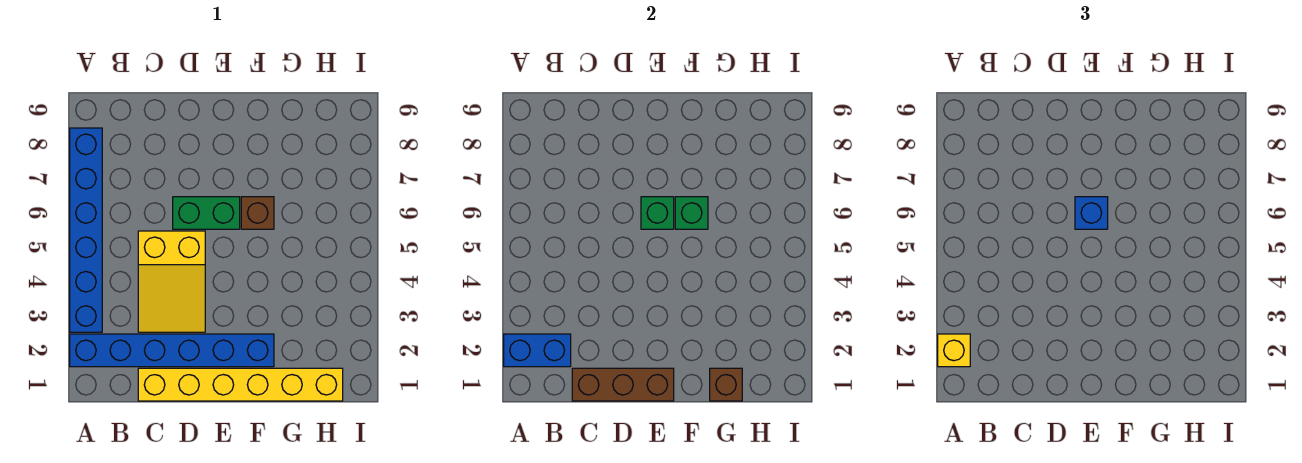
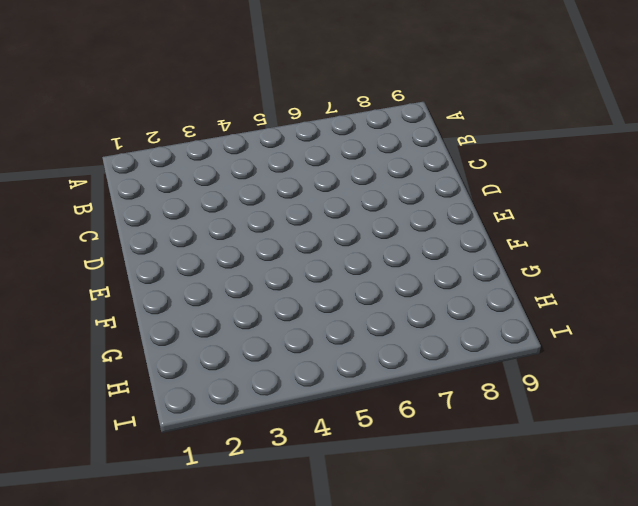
none -> blue 1x6 brick [70,334,274,367]
none -> blue 1x6 brick [70,128,102,332]
none -> yellow 1x6 brick [138,368,343,401]

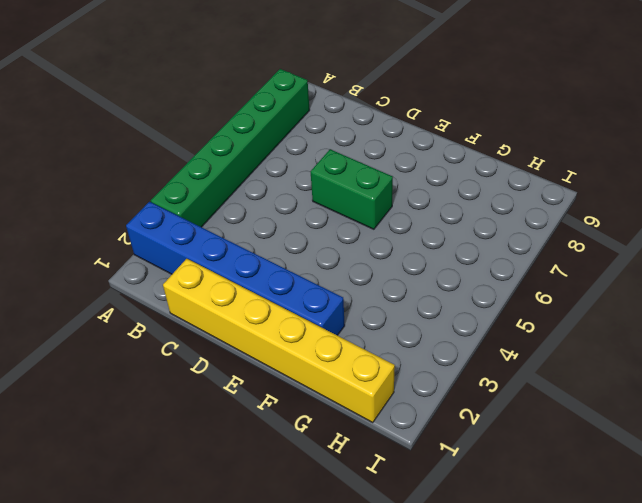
green 1x6 brick [151,69,310,227] -> blue 1x6 brick [70,128,102,332]
none -> yellow 2x3 slope [138,231,205,332]
none -> brown 1x1 brick [241,197,274,229]
none -> blue 1x2 brick [504,334,571,367]

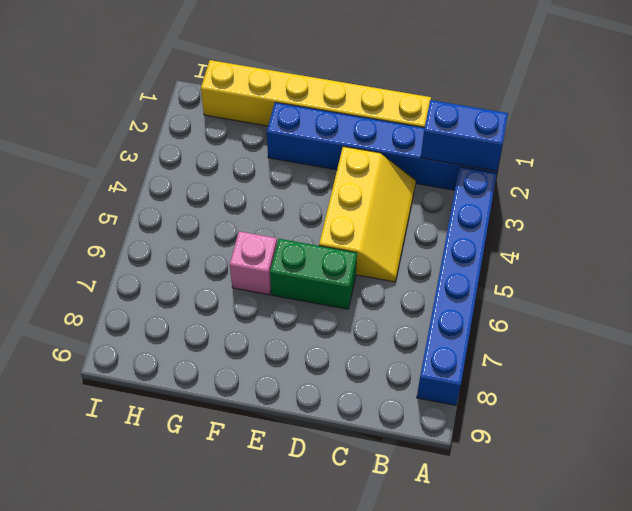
yellow 2x3 slope [319,147,416,282] -> yellow 2x3 slope turned to [138,231,205,332]
pink 1x1 brick [230,231,277,295] -> brown 1x1 brick [241,197,274,229]
none -> brown 1x3 brick [572,368,674,401]
none -> green 1x1 brick [641,197,674,229]
none -> green 1x1 brick [675,197,708,229]

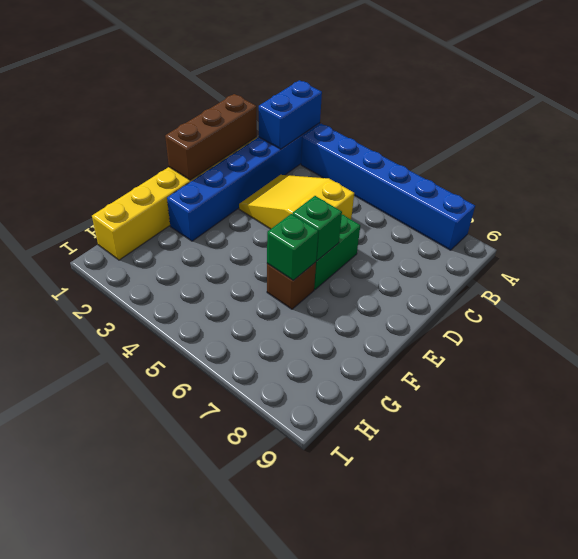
none -> brown 1x1 brick [710,368,742,401]
none -> yellow 1x1 brick [938,334,970,367]
none -> blue 1x1 brick [1075,197,1108,229]

